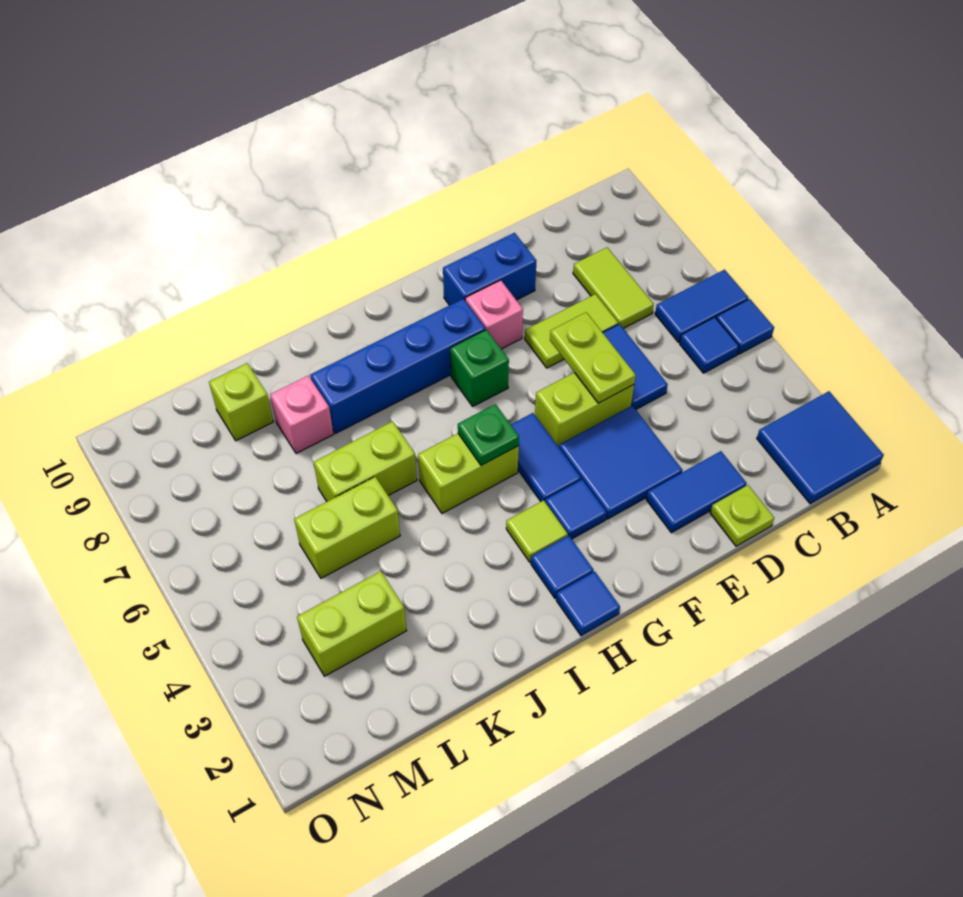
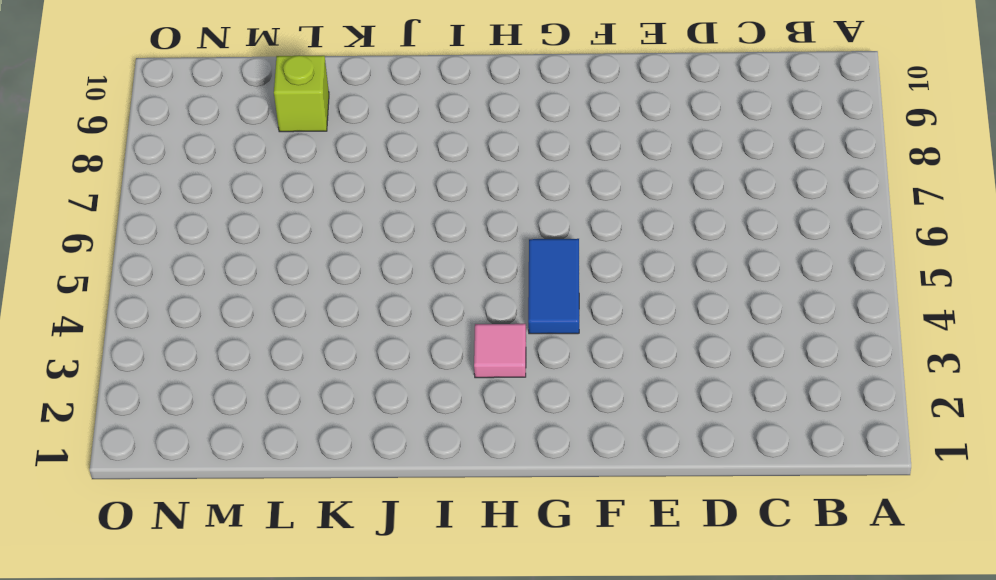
pink 1x1 tile [474,324,526,378] -> lime 1x1 tile [506,500,568,562]
none -> blue 2x2 tile [757,391,884,504]
none -> blue 1x1 tile [716,299,774,354]
none -> blue 1x2 tile [655,270,748,342]

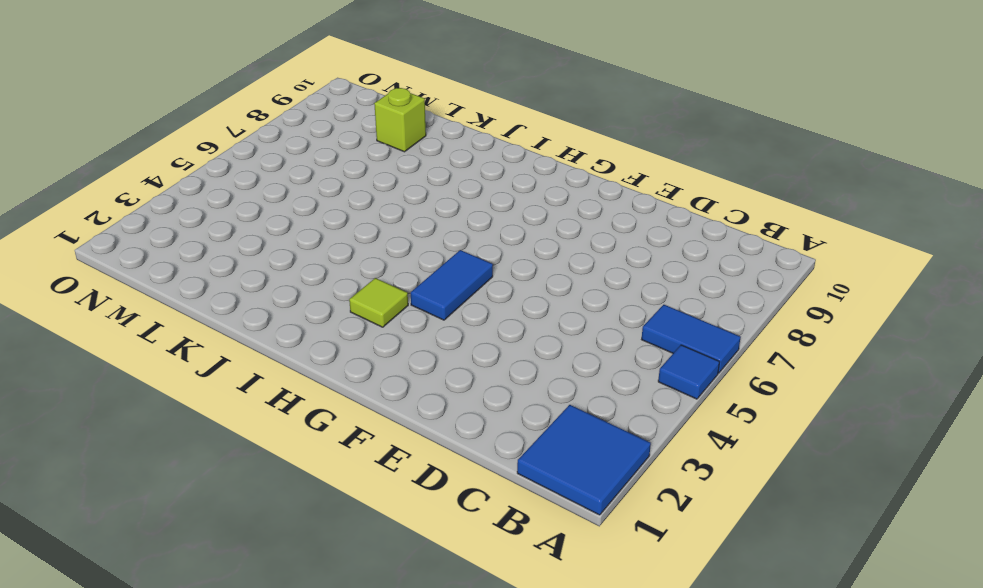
none -> blue 1x1 tile [680,317,739,373]
none -> lime 1x2 tile [573,248,654,329]
none -> lime 1x1 plate [710,485,774,546]

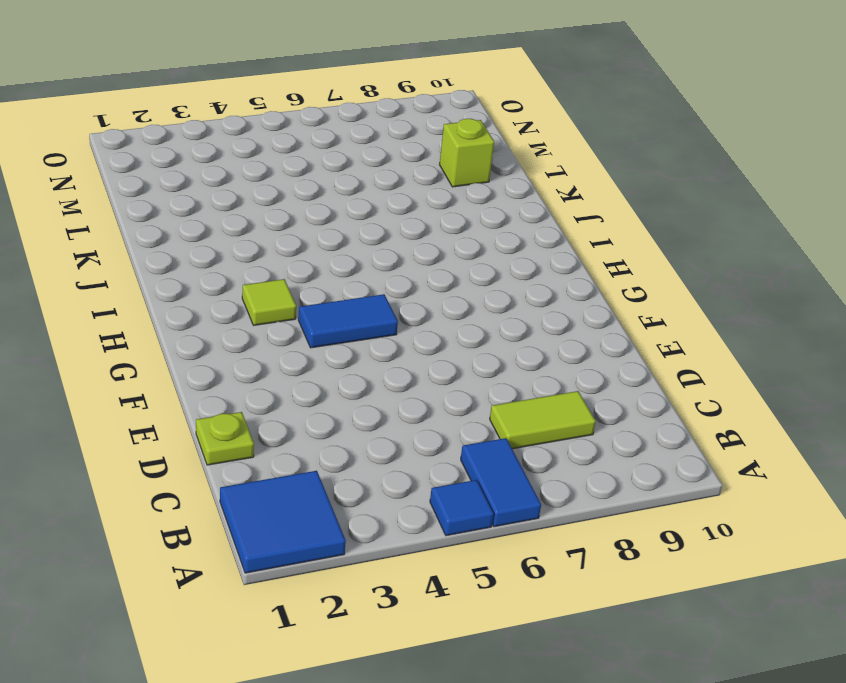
none -> blue 1x1 tile [680,317,739,373]
none -> blue 1x2 tile [646,451,747,533]
none -> blue 1x2 tile [603,324,668,409]

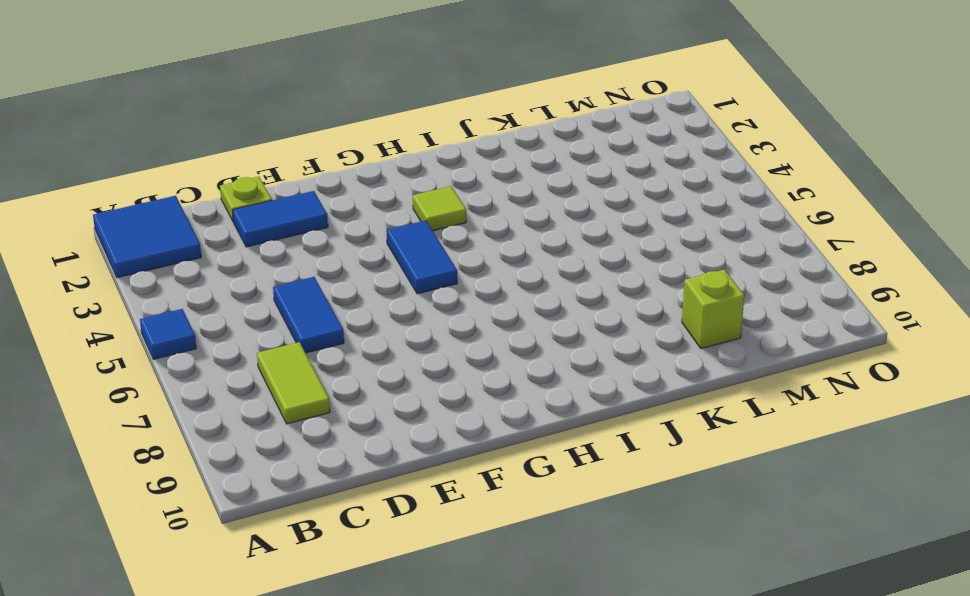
none -> blue 1x2 tile [655,270,748,342]
none -> blue 1x1 tile [680,317,739,373]
none -> lime 1x2 tile [525,294,618,368]

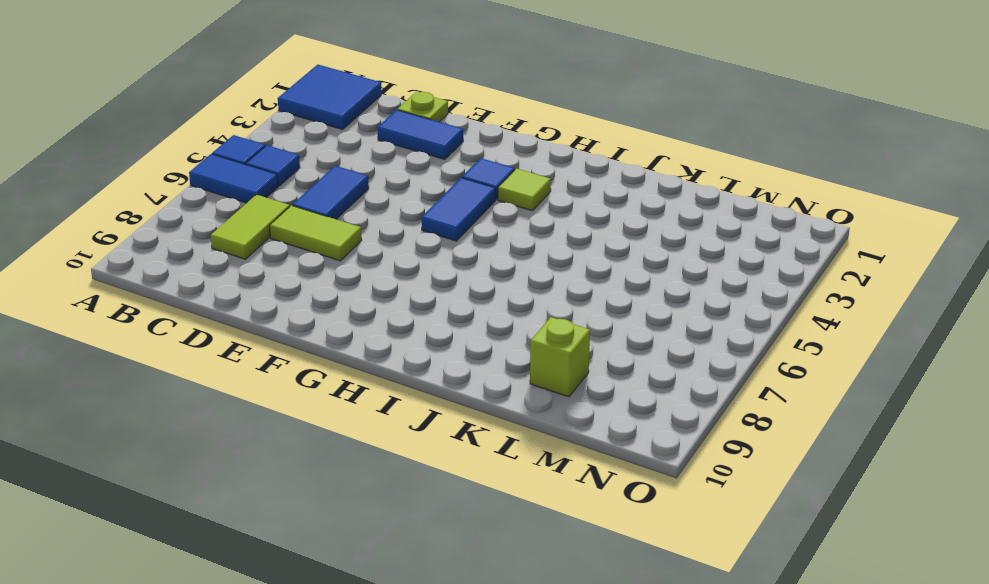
none -> blue 2x2 tile [559,406,683,519]
none -> lime 1x2 brick [535,373,634,447]
none -> blue 1x2 brick [443,233,536,305]

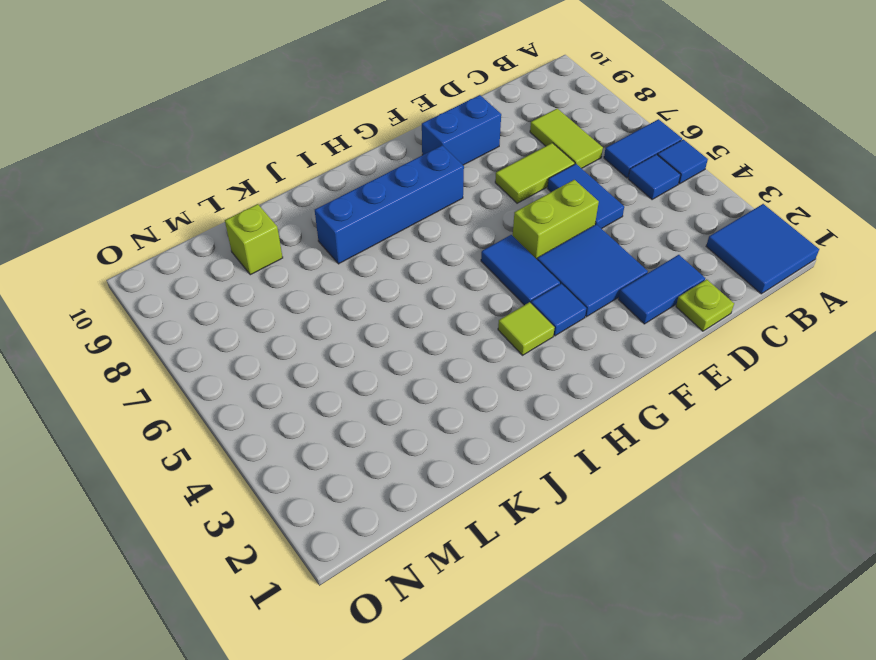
none -> pink 1x1 brick [465,280,523,349]
none -> green 1x1 brick [450,330,509,406]
none -> blue 1x1 tile [556,572,620,636]

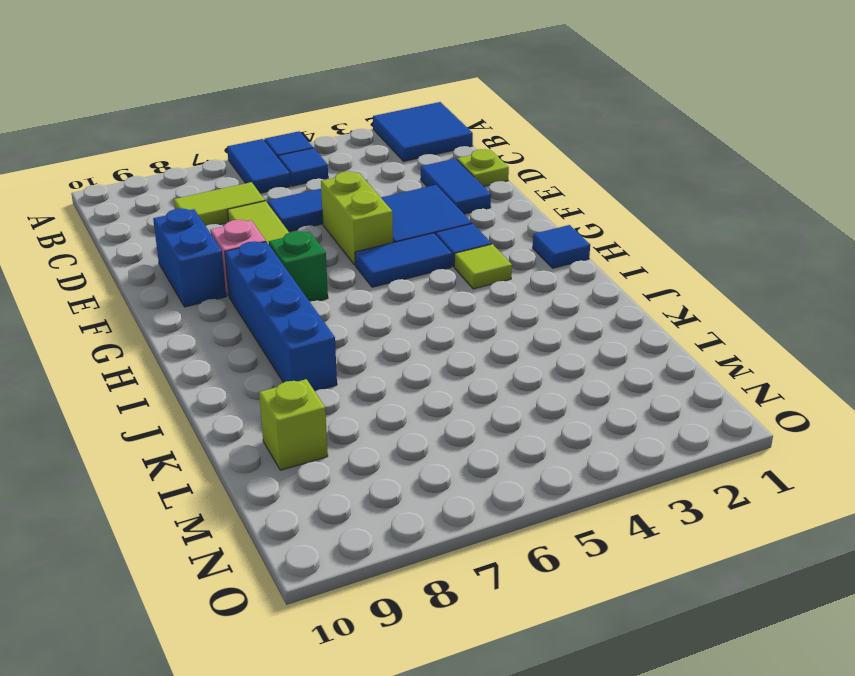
none -> blue 1x1 tile [531,536,593,598]
none -> lime 1x2 brick [418,434,519,513]
none -> lime 1x2 brick [314,421,417,501]

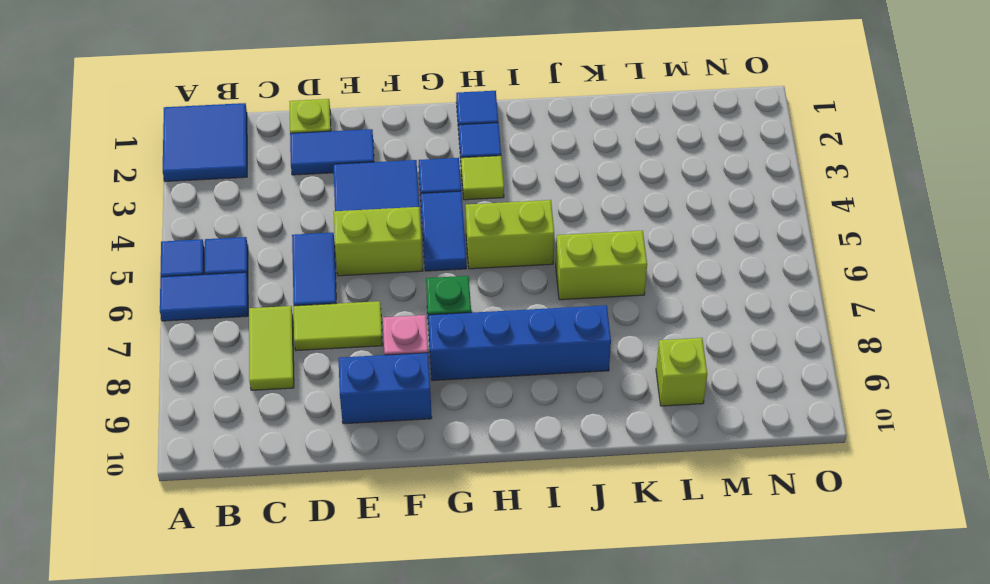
none -> lime 1x2 brick [294,477,400,578]
none -> pink 1x1 brick [270,376,334,454]
none -> lime 1x2 brick [297,571,407,676]

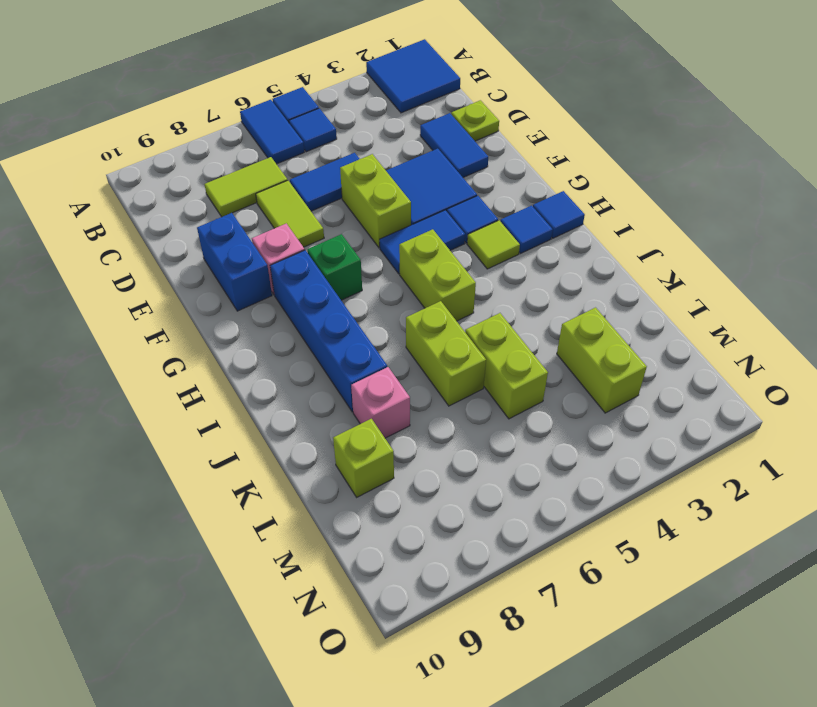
none -> lime 1x2 plate [550,312,636,403]
none -> green 1x1 plate [458,404,519,465]

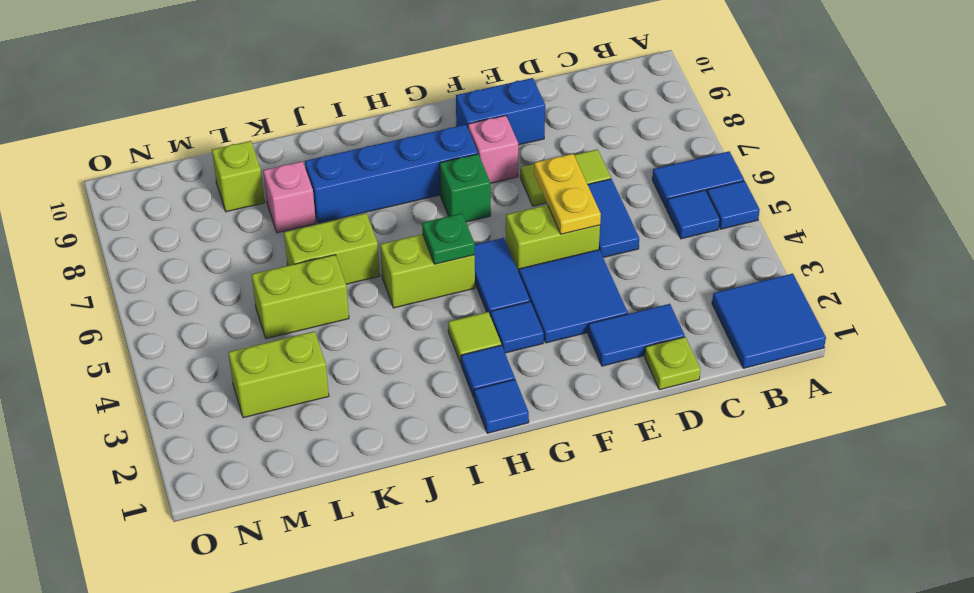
yellow 1x2 plate [534,154,601,234] -> lime 1x2 plate [550,312,636,403]
none -> lime 1x2 tile [573,248,654,329]

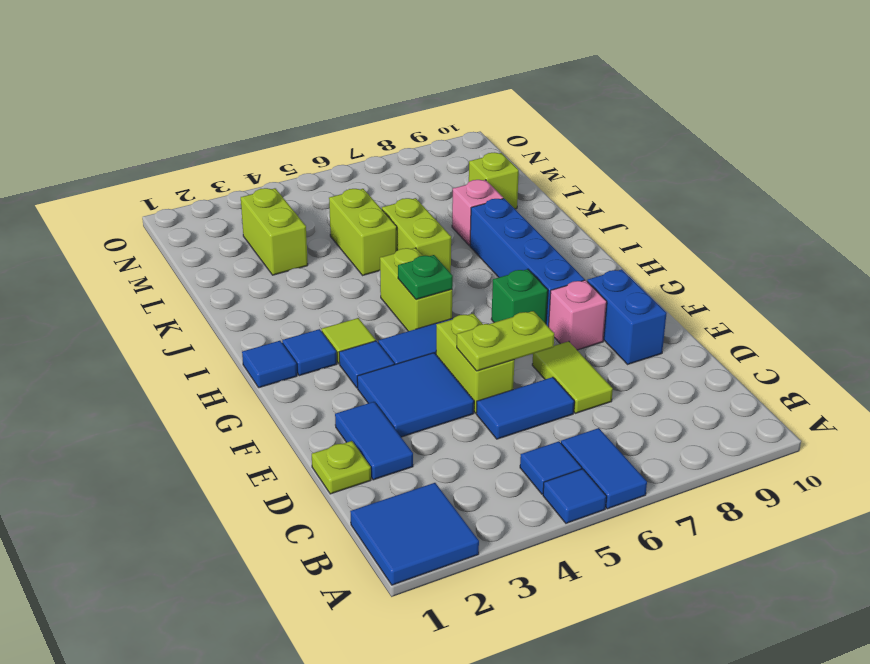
none -> lime 1x2 tile [573,248,654,329]

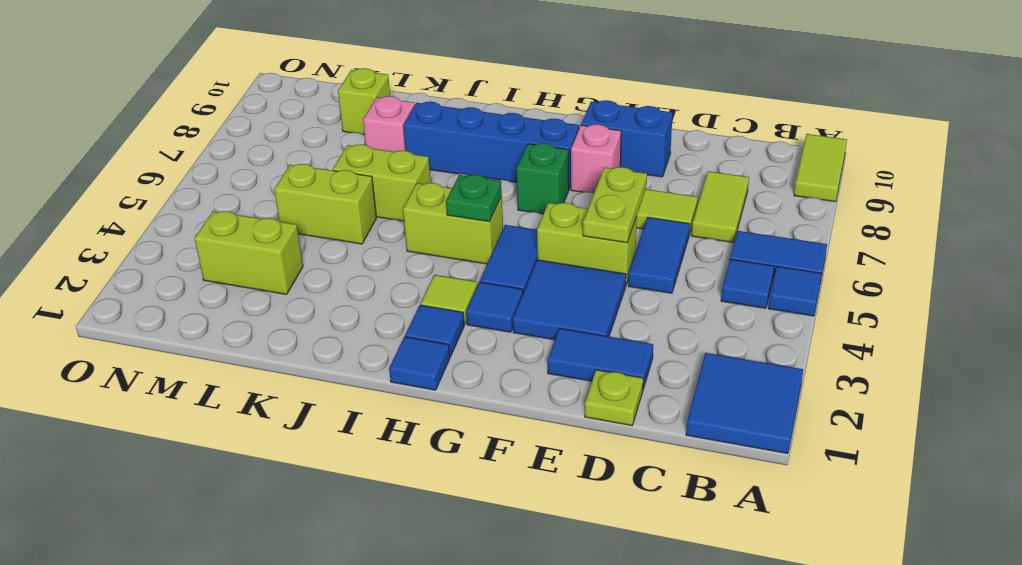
lime 1x2 tile [794,134,847,202] -> none

